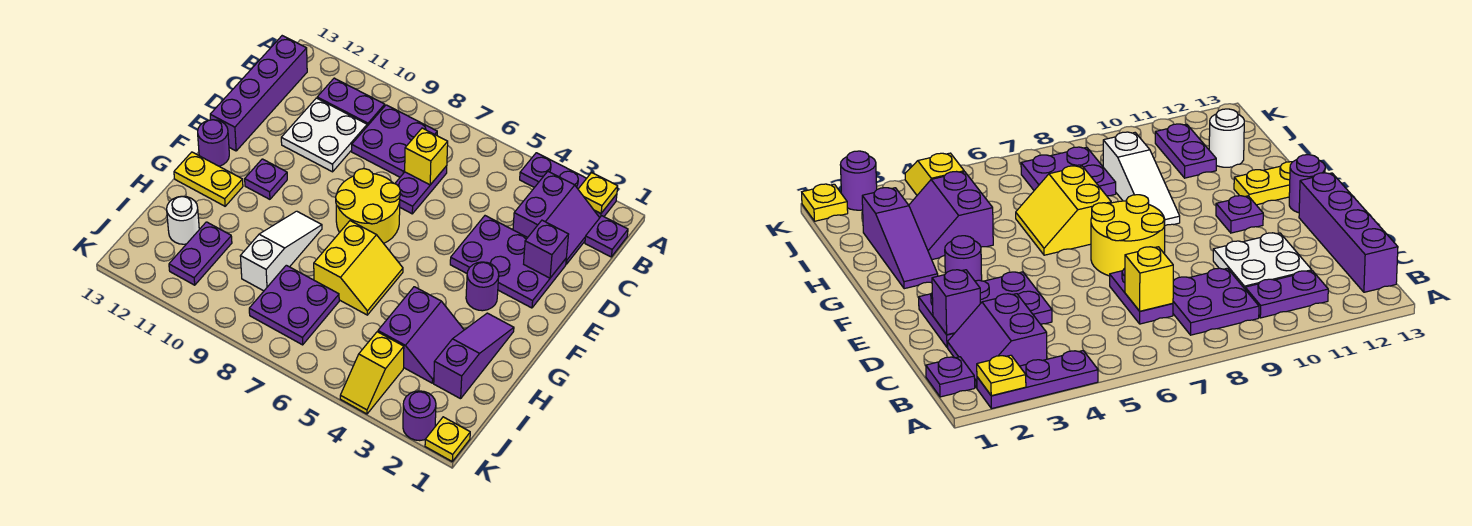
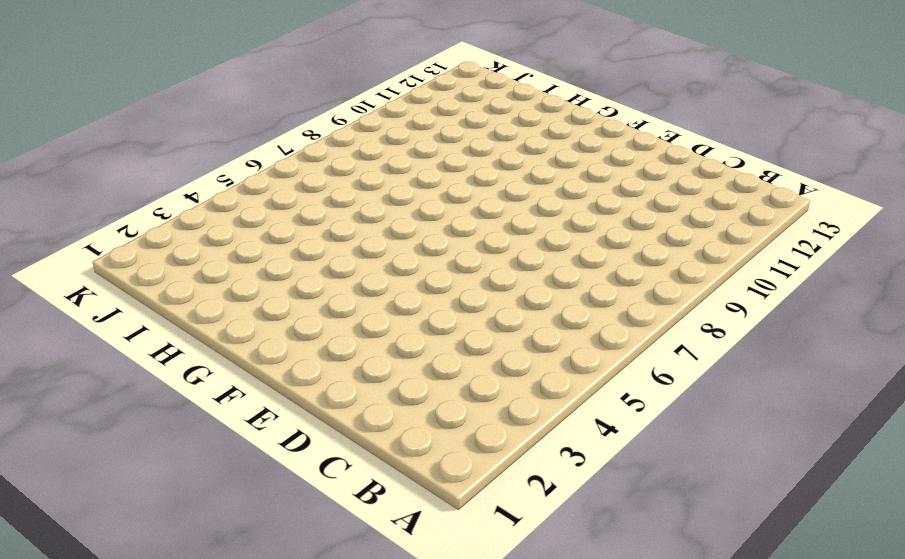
none -> purple 1x3 plate [520,153,617,218]
none -> purple 1x1 plate [585,216,628,257]
none -> purple 2x2 slope [513,172,599,264]

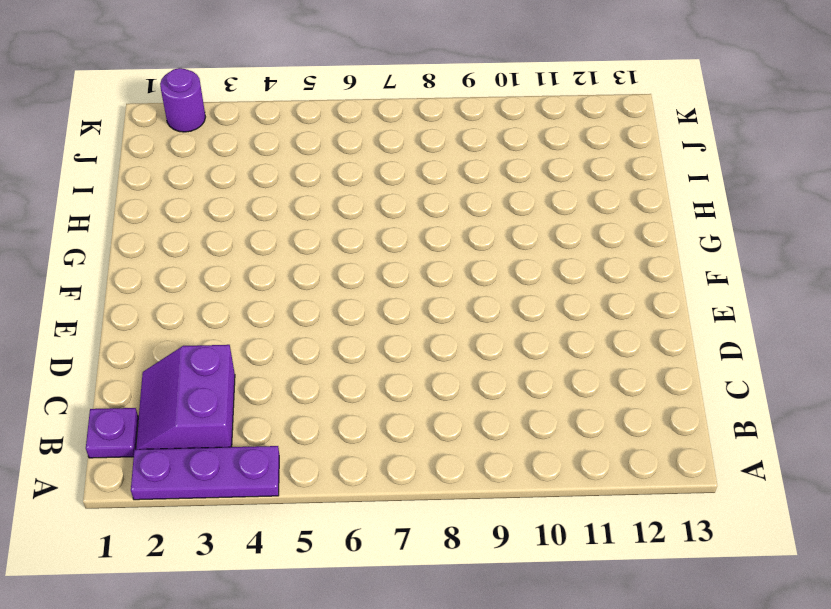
none -> purple 2x2 plate [352,105,437,177]
none -> purple 1x2 plate [317,78,385,126]
none -> purple 1x4 brick [210,36,307,151]

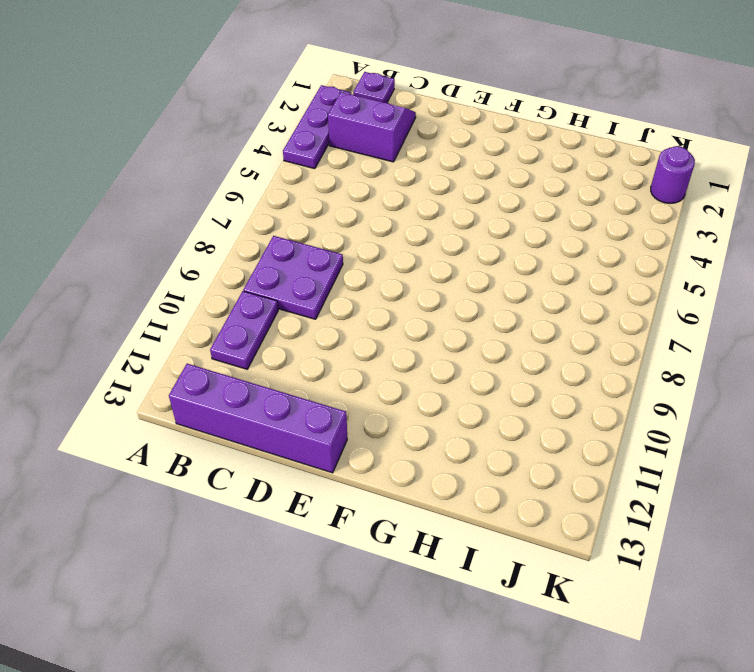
none -> purple 1x2 plate [395,166,447,214]
none -> white 2x2 plate [281,98,367,172]
none -> purple 2x3 plate [450,216,566,308]

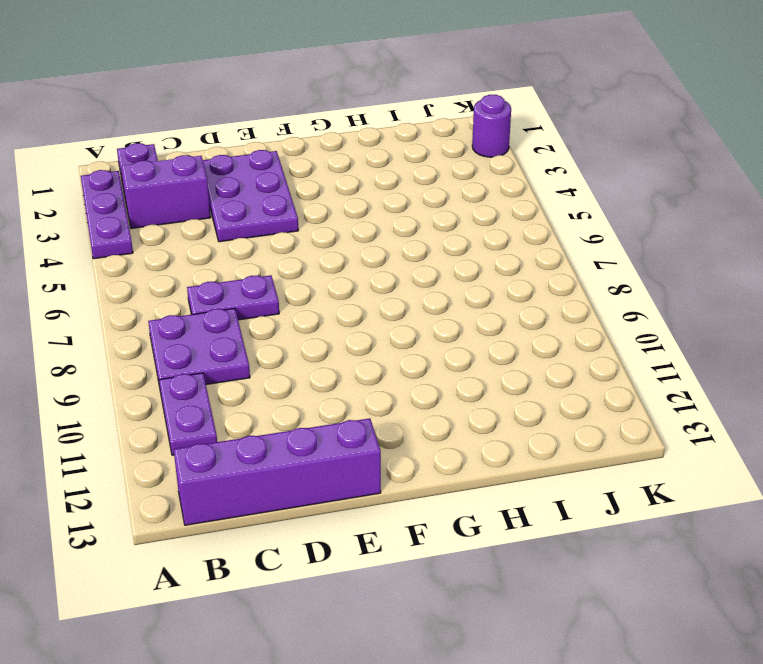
none -> white 2x2 plate [281,98,367,172]
none -> yellow 2x2 round brick [336,169,400,243]
none -> purple 1x1 round brick [466,262,499,311]

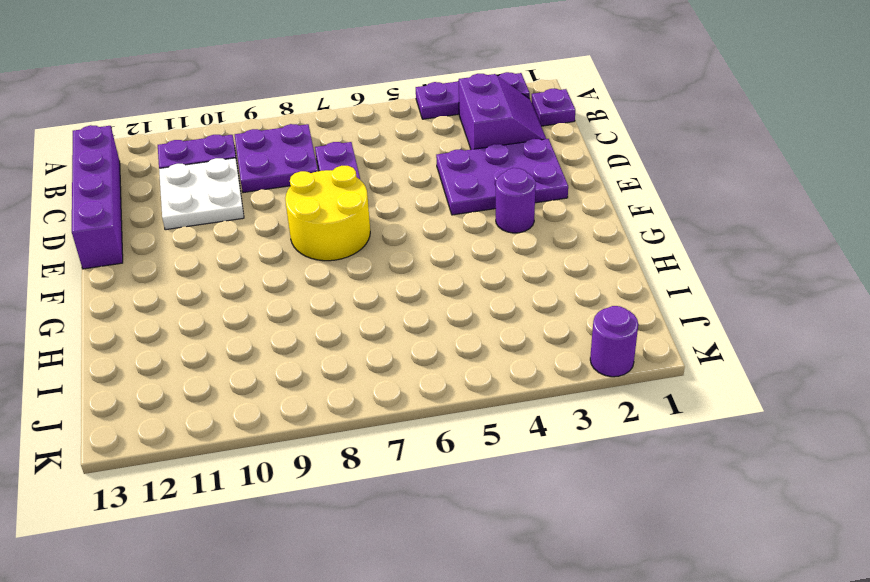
none -> purple 1x1 plate [245,159,287,199]
none -> purple 1x1 round brick [198,120,229,166]
none -> purple 1x3 slope [434,313,514,399]

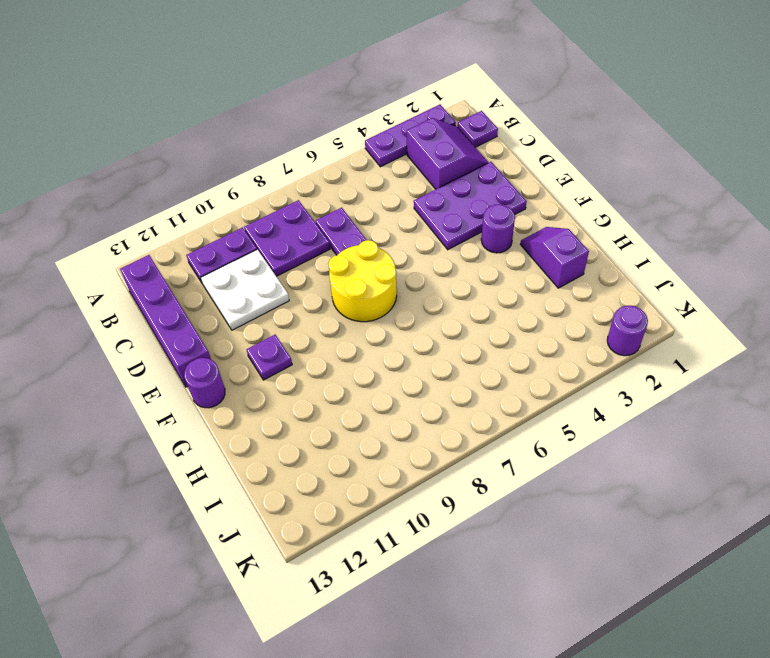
purple 1x2 slope [520,227,589,288] -> purple 1x3 slope [434,313,514,399]
none -> yellow 2x2 slope [314,221,403,315]
none -> white 1x3 slope [240,211,322,291]
none -> yellow 1x2 plate [174,152,243,206]

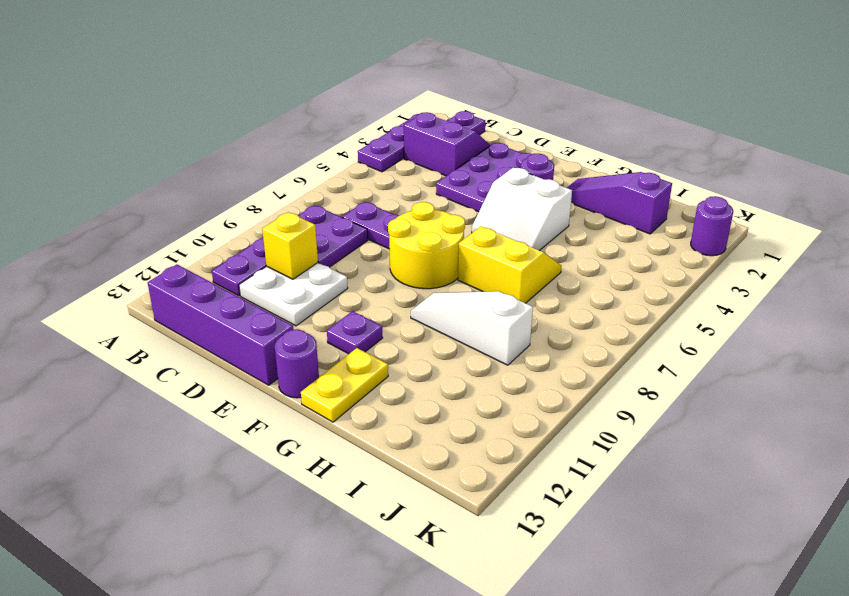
yellow 1x1 brick [262,212,318,279] -> yellow 1x1 brick moved to [405,128,448,185]
white 2x2 slope [472,168,572,251] -> none
none -> purple 2x2 slope [378,287,464,383]
none -> purple 2x2 plate [249,265,339,345]
none -> purple 1x2 plate [169,222,232,285]

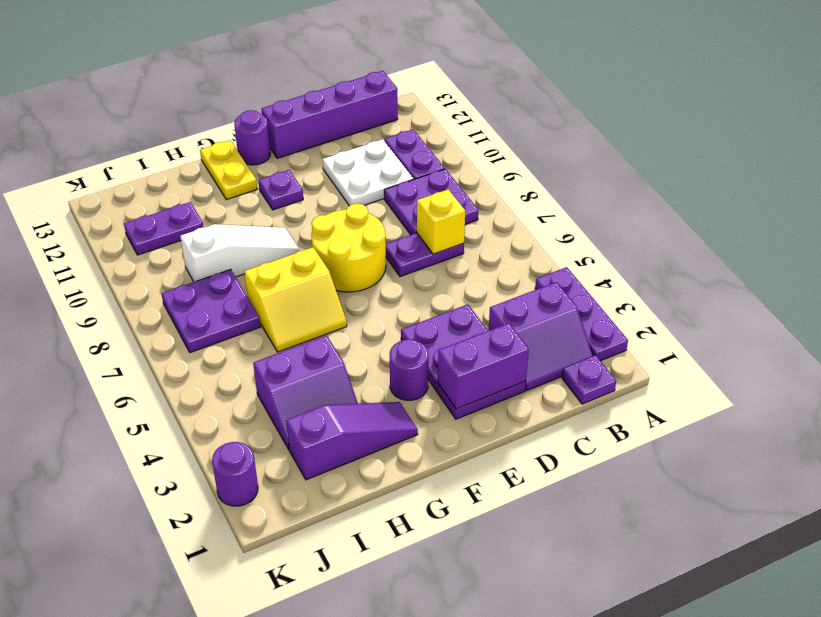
purple 1x2 brick [438,323,529,409] -> purple 1x1 brick [524,220,569,278]
none -> white 1x1 round brick [167,196,199,244]
none -> yellow 1x2 slope [340,332,404,414]
none -> yellow 1x1 plate [425,417,470,461]

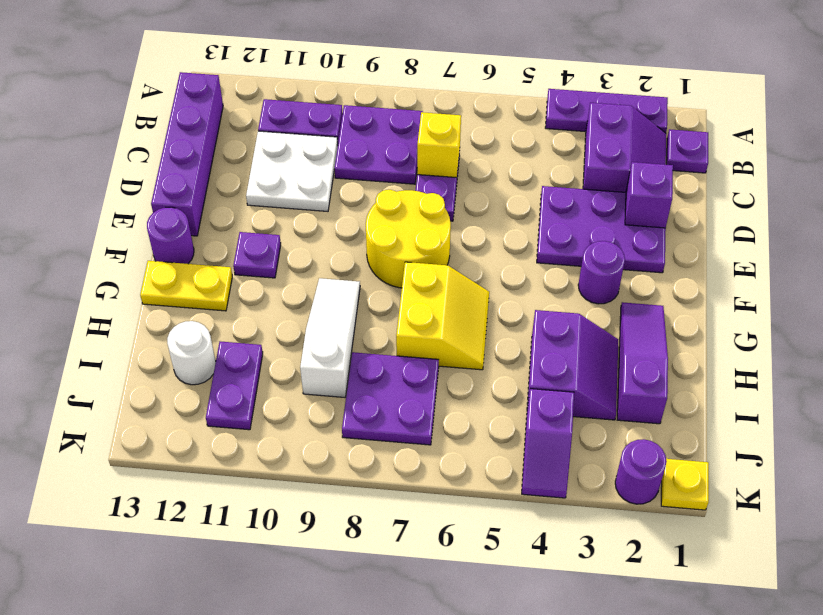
purple 1x2 slope [522,389,574,498] -> yellow 1x2 slope [340,332,404,414]
none -> yellow 1x1 plate [578,173,618,213]

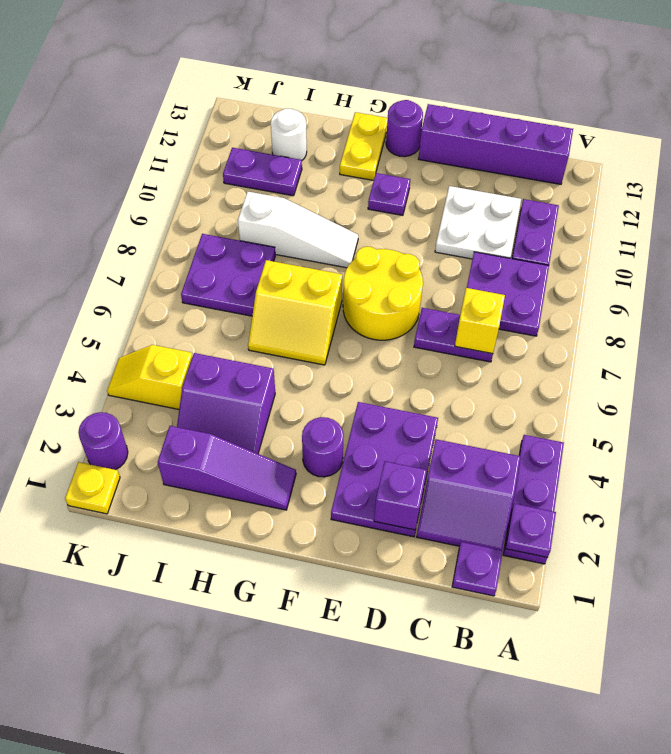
purple 1x1 plate [505,504,556,558] -> yellow 1x1 plate [578,173,618,213]

